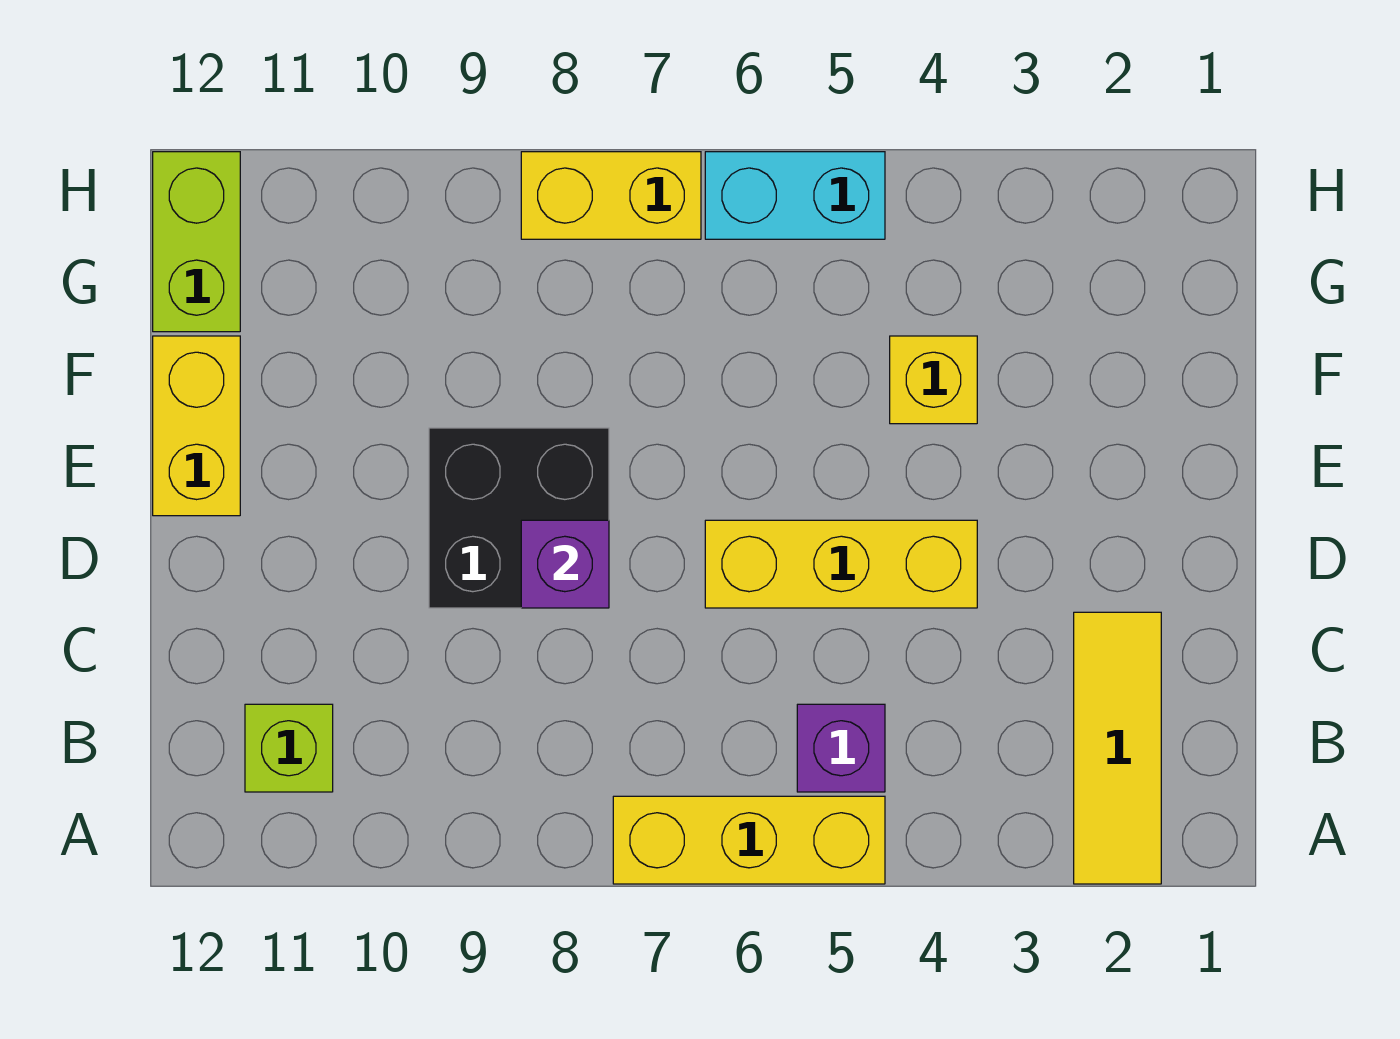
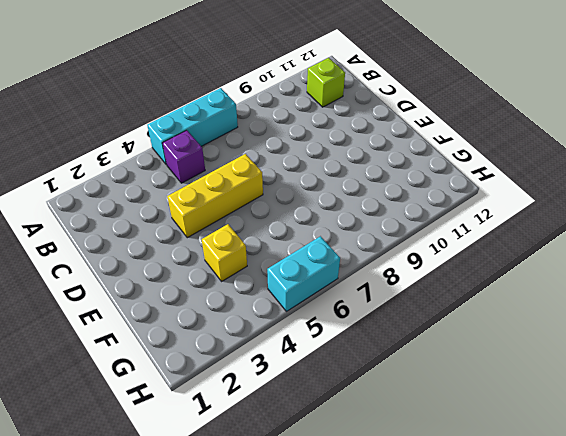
cyan 1x3 brick [147,88,238,165] -> yellow 1x3 brick [613,796,885,884]
none -> yellow 1x3 tile [1074,612,1161,884]
none -> black 2x2 brick [429,428,609,608]
none -> yellow 1x2 brick [153,336,240,516]

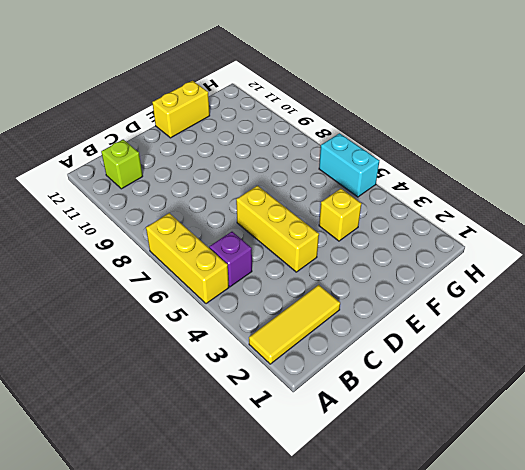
none -> black 2x2 brick [429,428,609,608]
none -> lime 1x2 brick [153,152,240,332]
none -> yellow 1x2 brick [521,152,701,239]

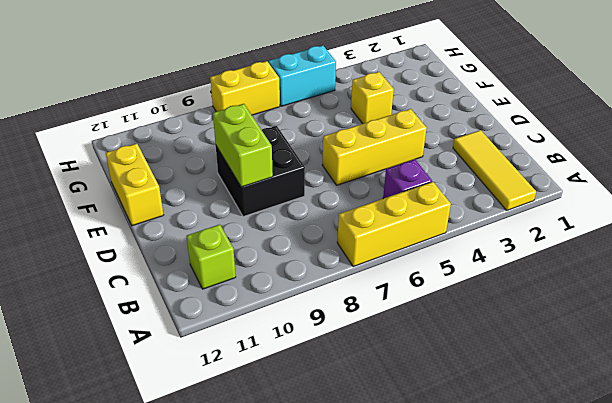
lime 1x2 brick [213,104,273,187] -> lime 1x2 brick moved to [153,152,240,332]
none -> purple 1x1 brick [521,520,609,608]

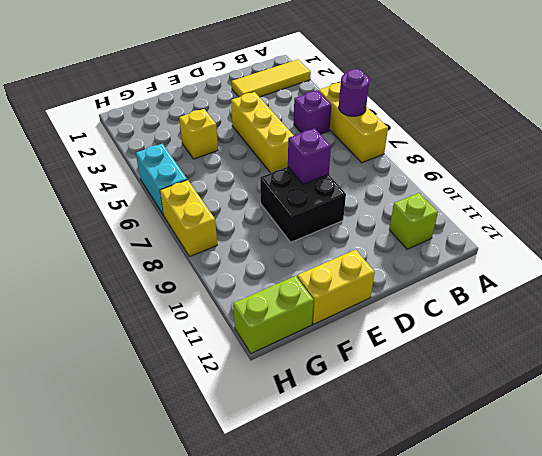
purple 1x1 round brick [339,69,369,116] -> none

